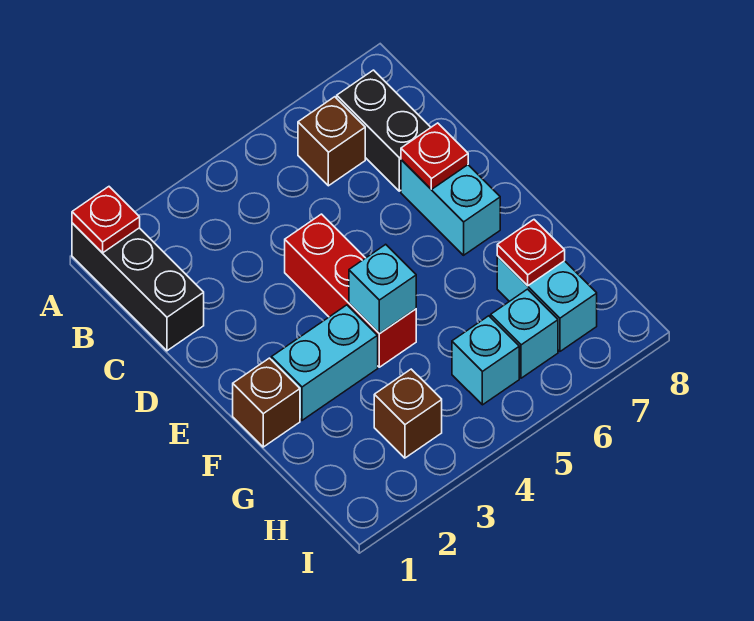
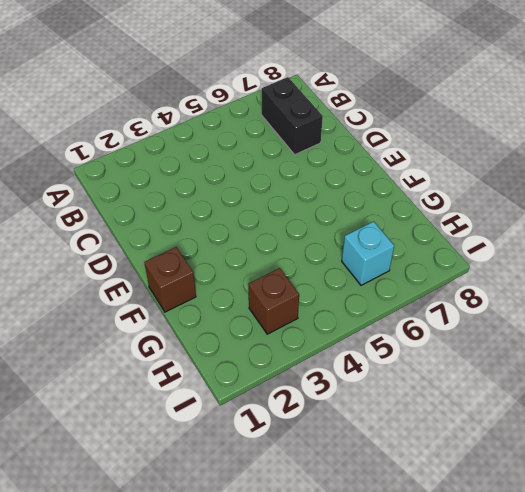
none -> black 1x3 brick [72,223,204,351]
none -> brown 1x1 brick [298,97,365,186]
none -> red 1x3 brick [285,214,416,367]

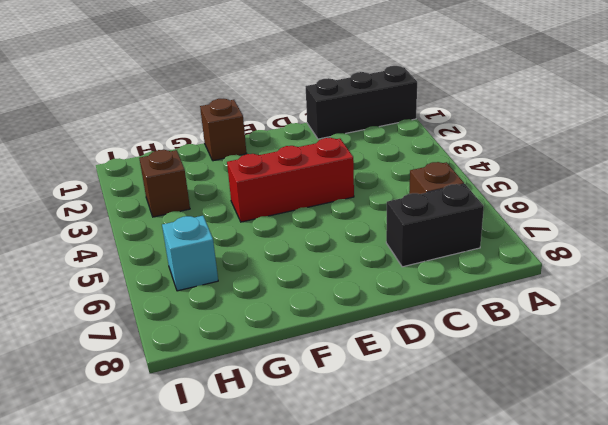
none -> cyan 1x2 brick [401,160,500,255]
none -> cyan 1x2 brick [271,305,378,420]
none -> cyan 1x2 brick [497,256,597,351]

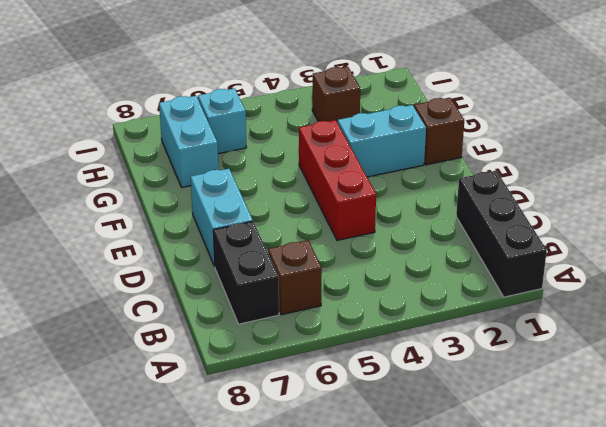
none -> cyan 1x1 brick [452,316,519,405]
none -> red 1x1 plate [72,187,140,253]
none -> red 1x1 plate [401,123,468,189]

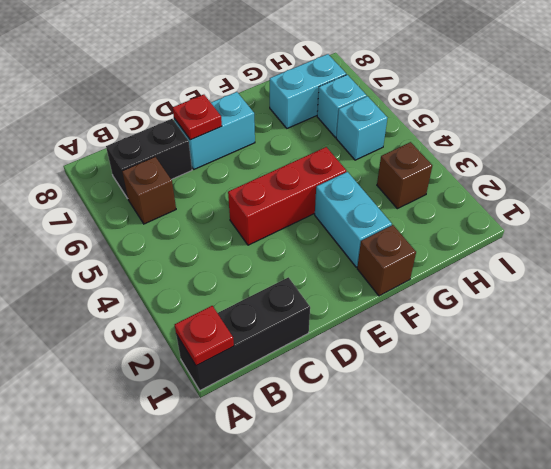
none -> cyan 1x1 brick [349,244,416,334]
none -> red 1x1 plate [497,220,565,286]

